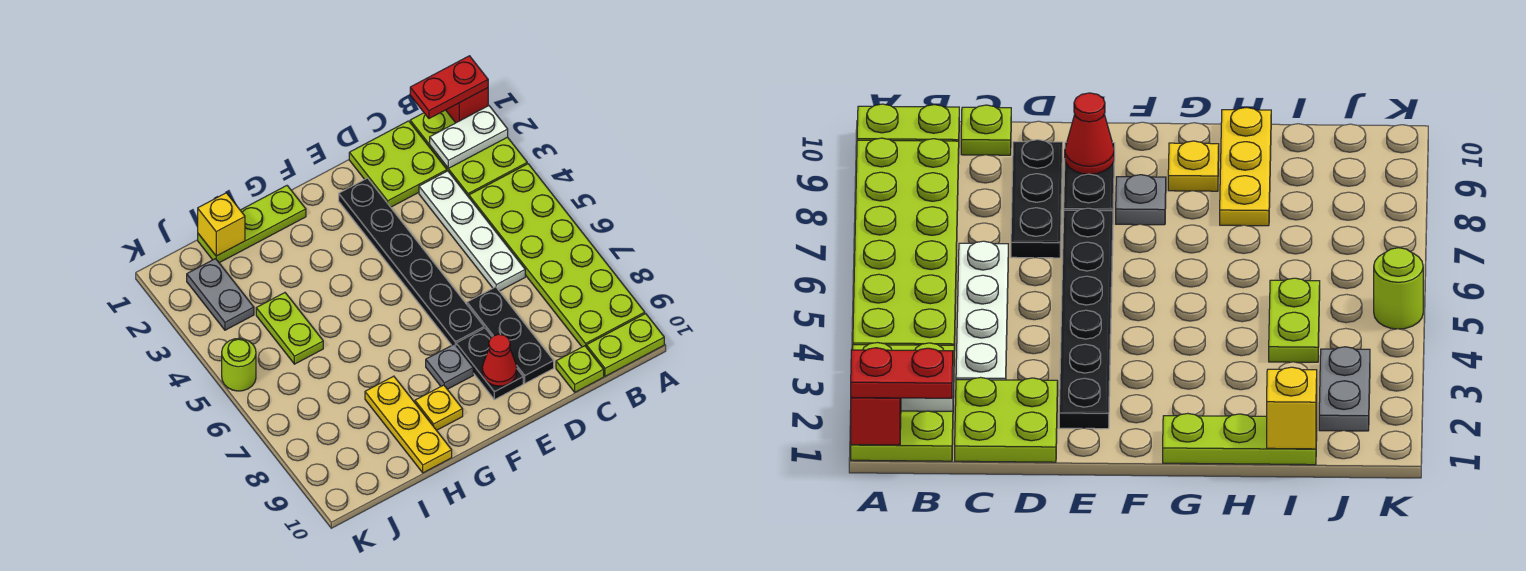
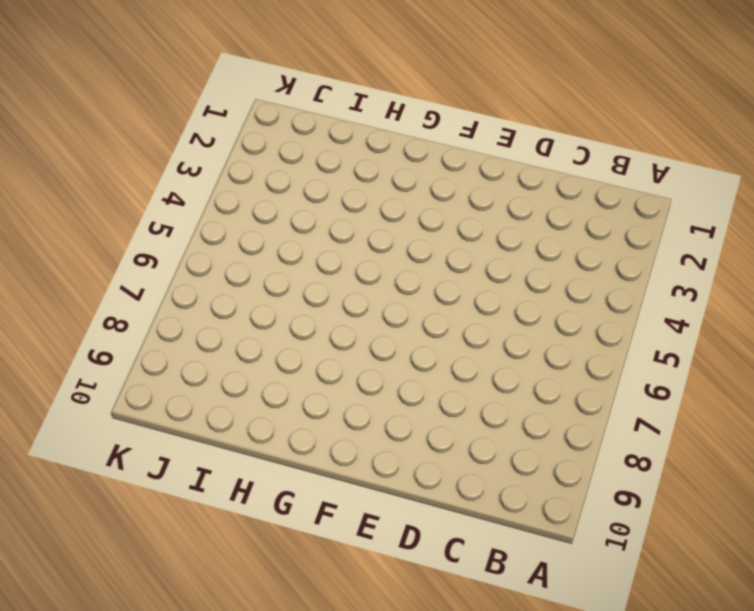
none -> lime 2x3 plate [410,110,527,197]
none -> lime 2x6 plate [469,164,645,347]
none -> lime 1x2 plate [586,314,664,376]

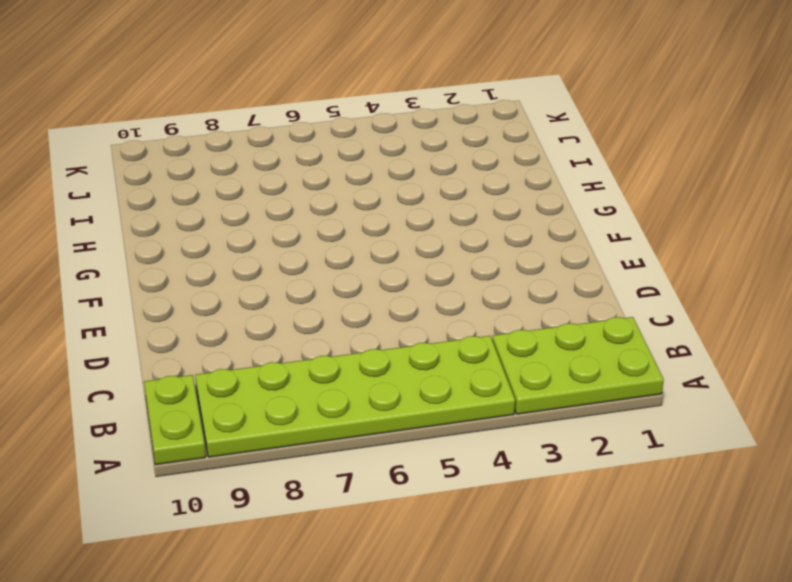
none -> lime 2x2 plate [349,121,447,207]
none -> white 1x4 plate [419,171,525,291]
none -> lime 1x1 plate [556,346,604,392]

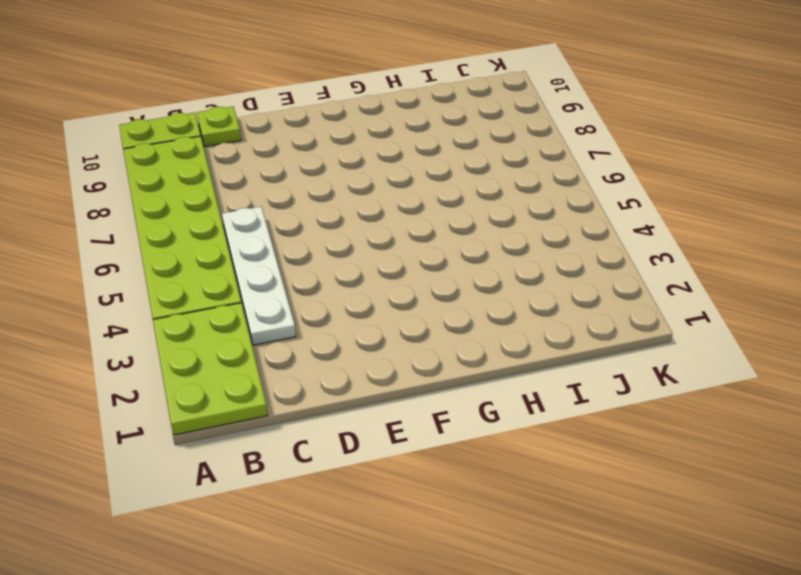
none -> lime 2x2 plate [349,121,447,207]
none -> black 1x3 plate [467,287,554,383]
none -> black 1x6 plate [339,178,484,345]

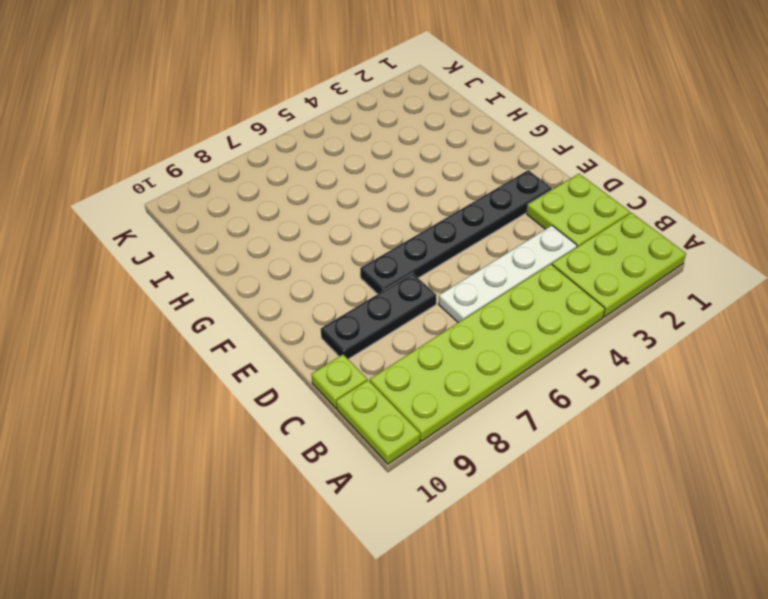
none -> black 1x2 plate [456,328,523,400]
none -> grey 1x1 plate [426,344,473,389]
none -> lime 1x3 plate [198,186,306,263]

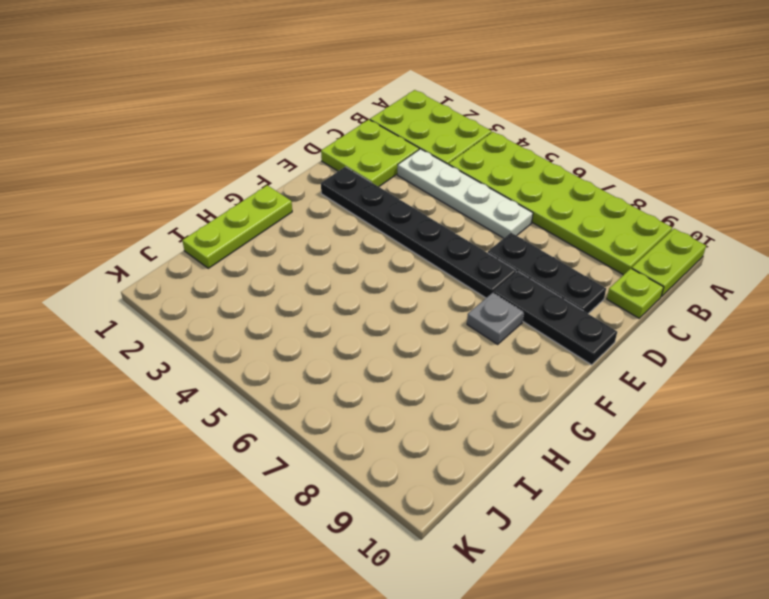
black 1x3 plate [494,272,617,365] -> black 1x2 plate [456,328,523,400]
none -> yellow 1x1 plate [415,385,463,430]
none -> yellow 1x3 plate [365,376,452,473]
none -> lime 1x2 plate [256,293,323,364]

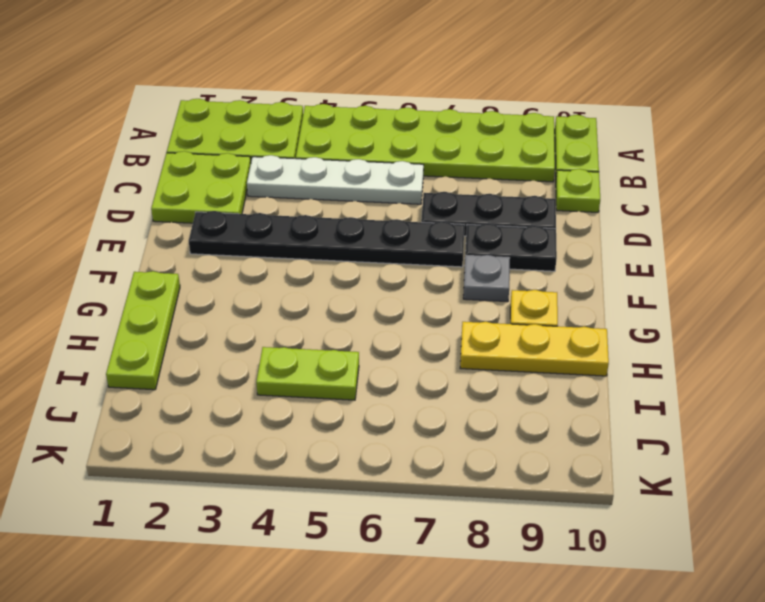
none -> grey 1x2 plate [187,259,254,330]
none -> lime 1x1 round brick [222,338,256,391]
none -> red 1x1 brick [446,88,488,123]

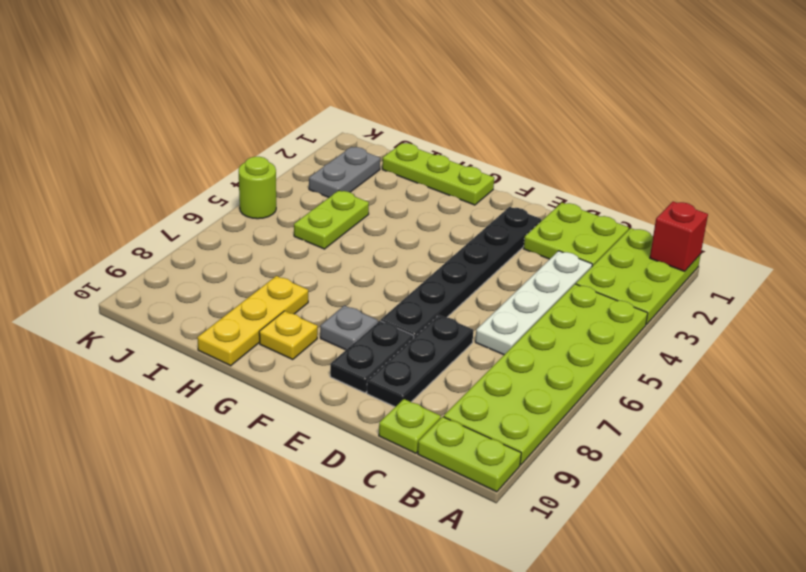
none -> white 1x2 plate [430,106,508,169]
none -> red 1x1 cone [482,334,517,386]
none -> yellow 1x1 brick [198,193,245,256]

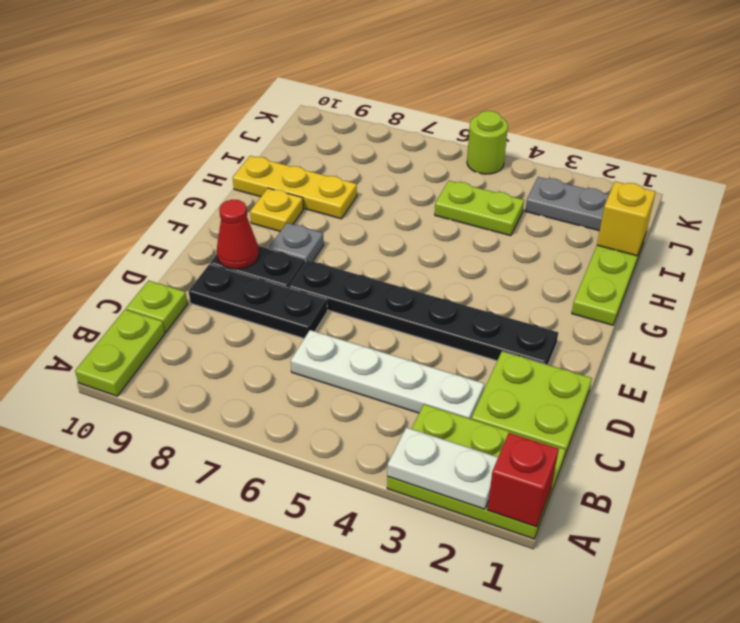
white 1x2 plate [387,427,498,509] -> white 1x2 plate turned to [430,106,508,169]
none -> lime 2x6 plate [469,164,645,347]
none -> red 1x2 plate [410,56,488,119]

